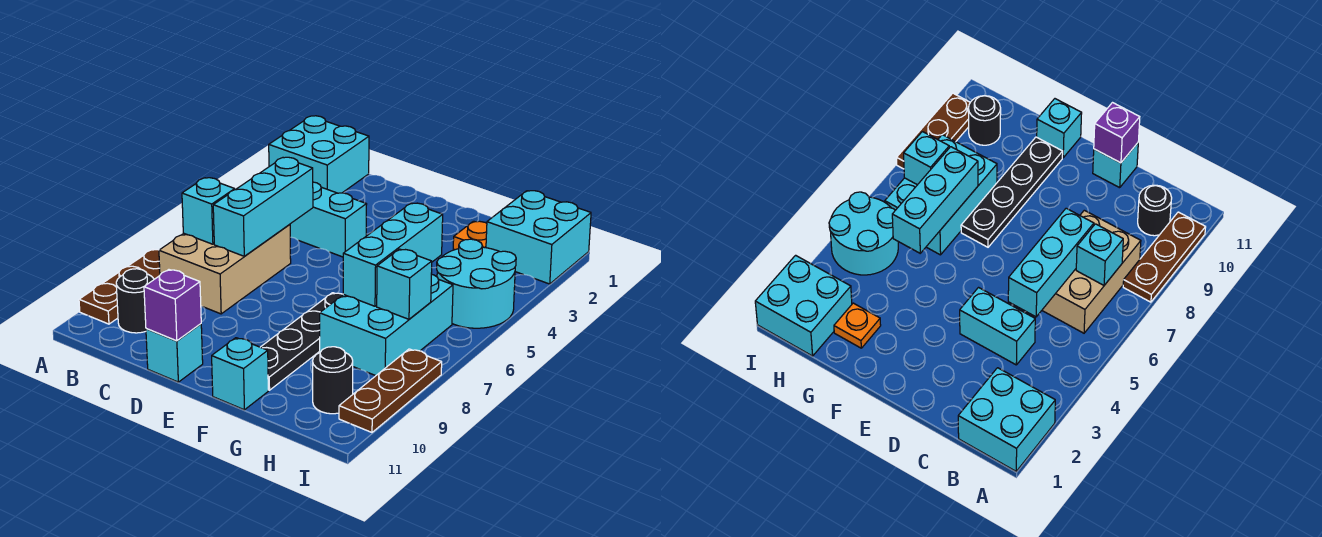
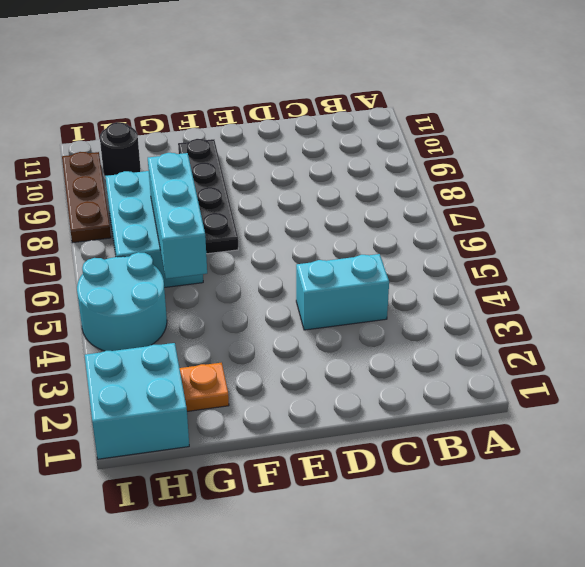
none -> cyan 2x2 brick [269,116,369,193]
none -> brown 1x3 plate [79,249,160,324]
none -> tan 2x3 brick [159,224,291,314]

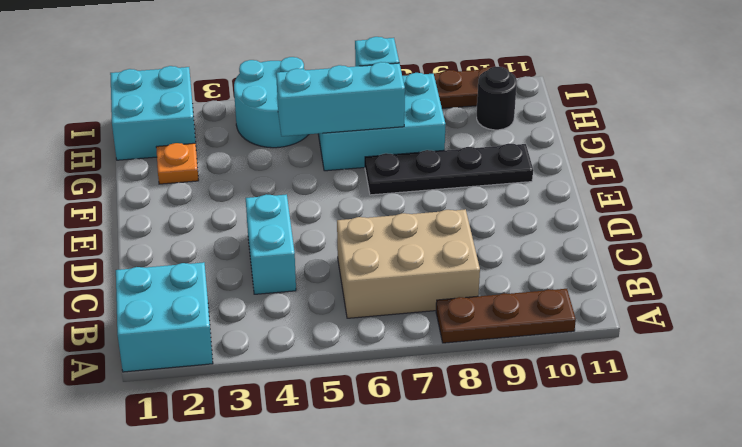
none -> black 1x1 round brick [116,269,154,333]
none -> cyan 1x1 brick [146,324,203,382]
none -> cyan 1x1 brick [212,338,268,410]

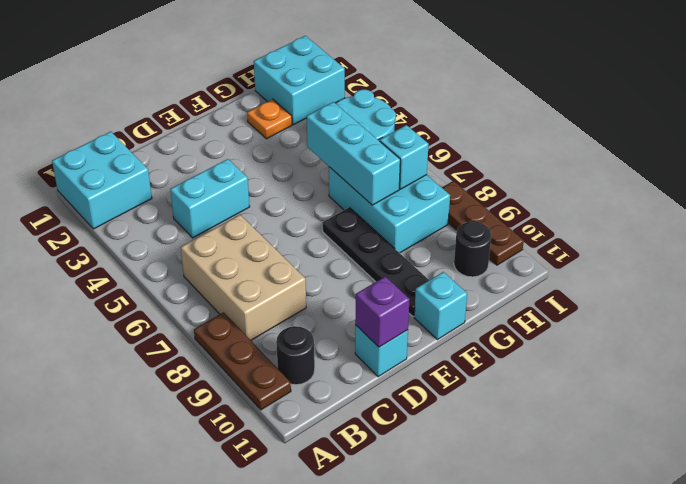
none -> cyan 1x1 brick [182,178,235,244]
none -> cyan 1x3 brick [213,157,313,256]

